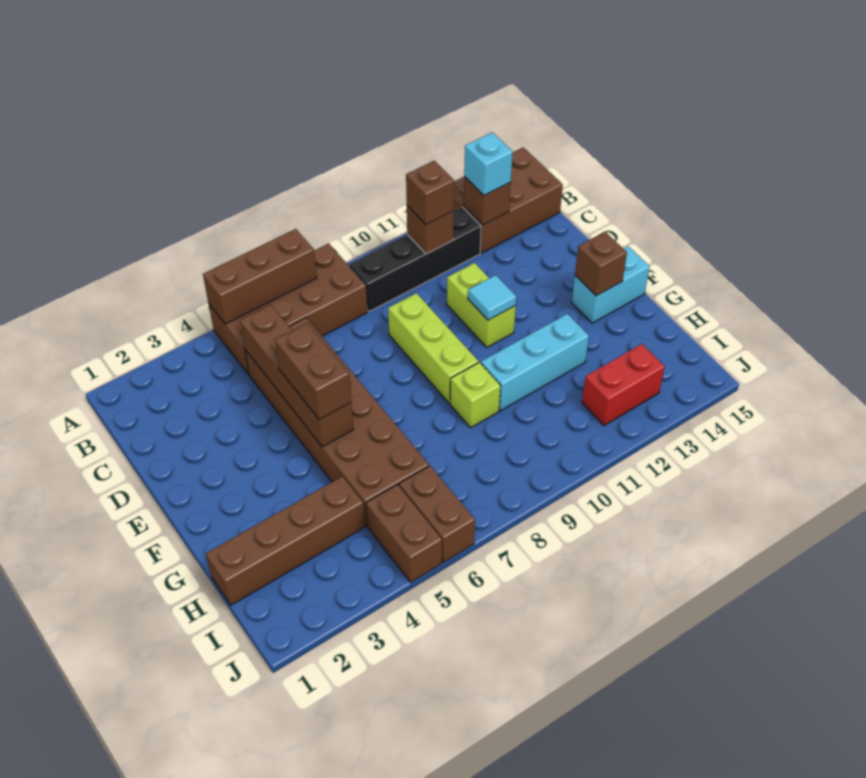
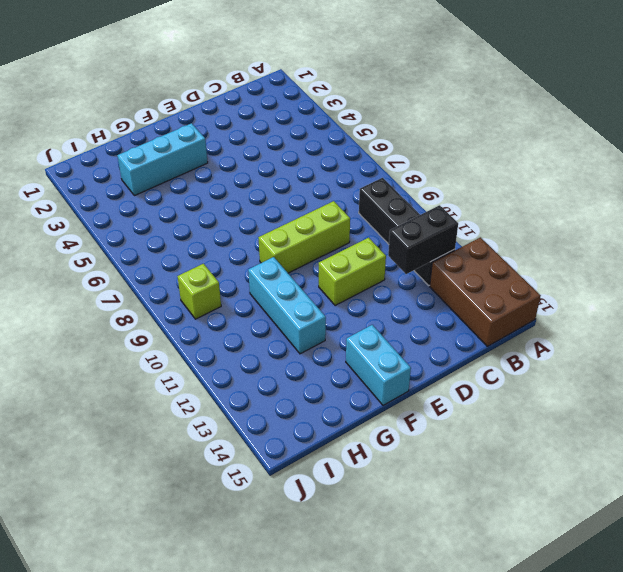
black 1x2 brick [388,205,458,274] -> none
cyan 1x3 brick [117,123,208,196] -> brown 1x4 brick [206,476,365,605]
lime 1x1 brick [177,264,221,319] -> lime 1x1 brick moved to [450,362,501,428]
none -> brown 2x4 brick [209,243,367,374]
none -> brown 2x6 brick [245,318,429,526]
none -> brown 1x2 brick [366,485,442,582]

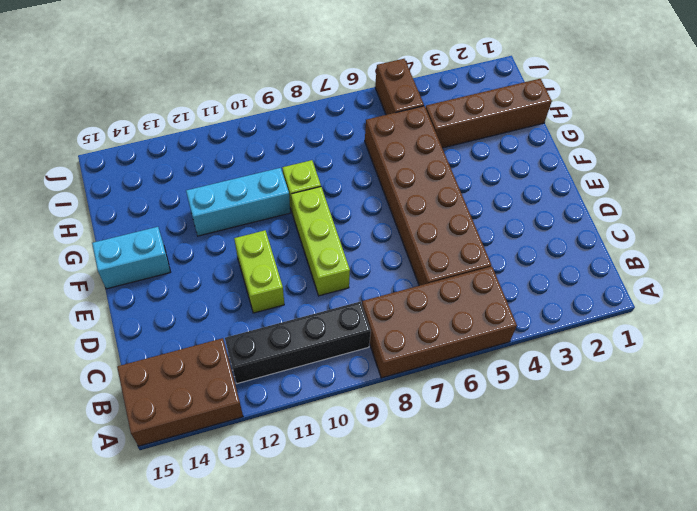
none -> brown 1x2 brick [399,466,475,562]
none -> red 1x2 brick [582,344,665,426]
none -> brown 1x3 brick [203,229,317,324]

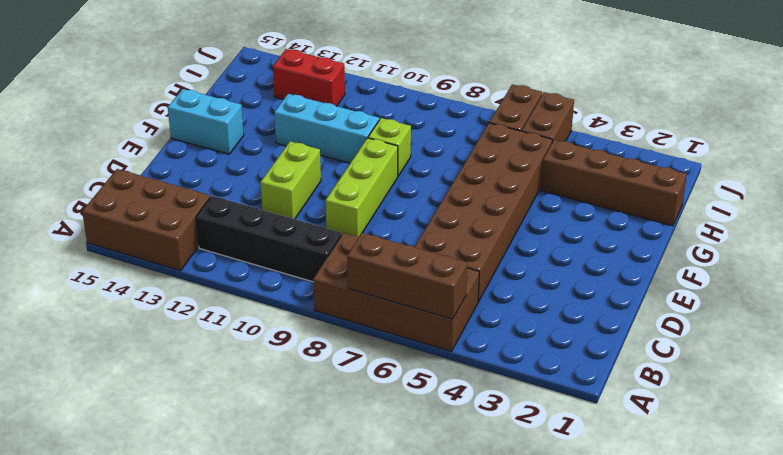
none -> brown 1x1 brick [407,206,454,254]
none -> brown 1x1 brick [464,177,511,225]
none -> brown 1x4 brick [240,305,353,447]

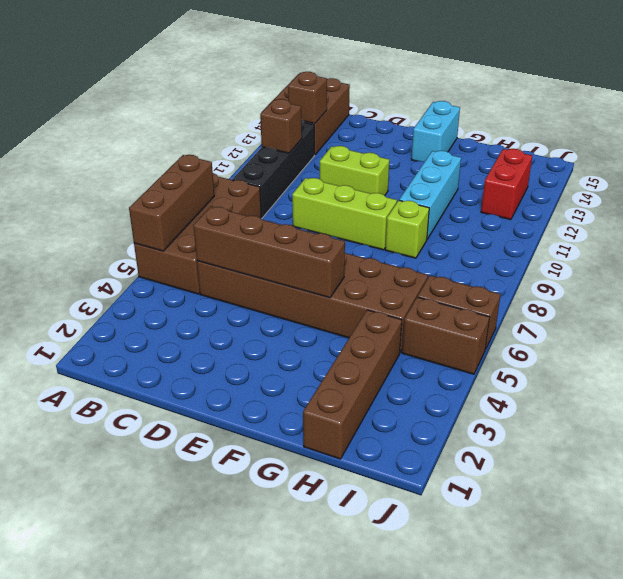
none -> cyan 1x1 tile [468,275,516,320]
none -> brown 1x1 brick [575,232,627,296]
none -> brown 1x1 brick [406,161,454,225]

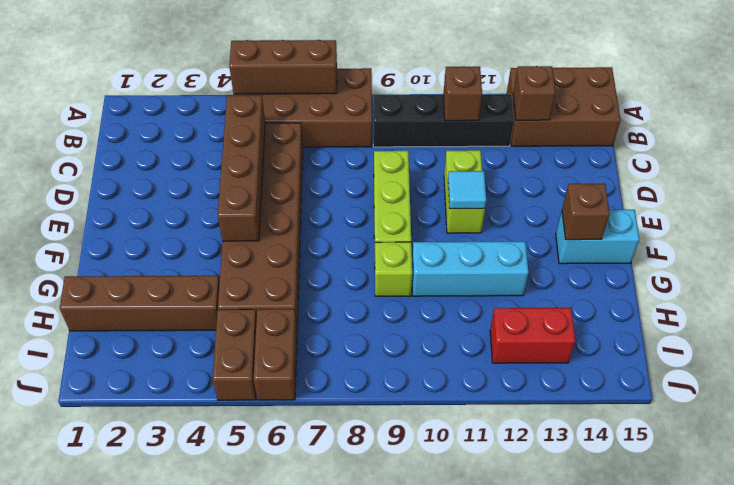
none -> brown 1x1 brick [406,161,454,225]
none -> cyan 1x1 brick [464,132,513,195]
none -> brown 1x2 brick [275,323,351,419]

